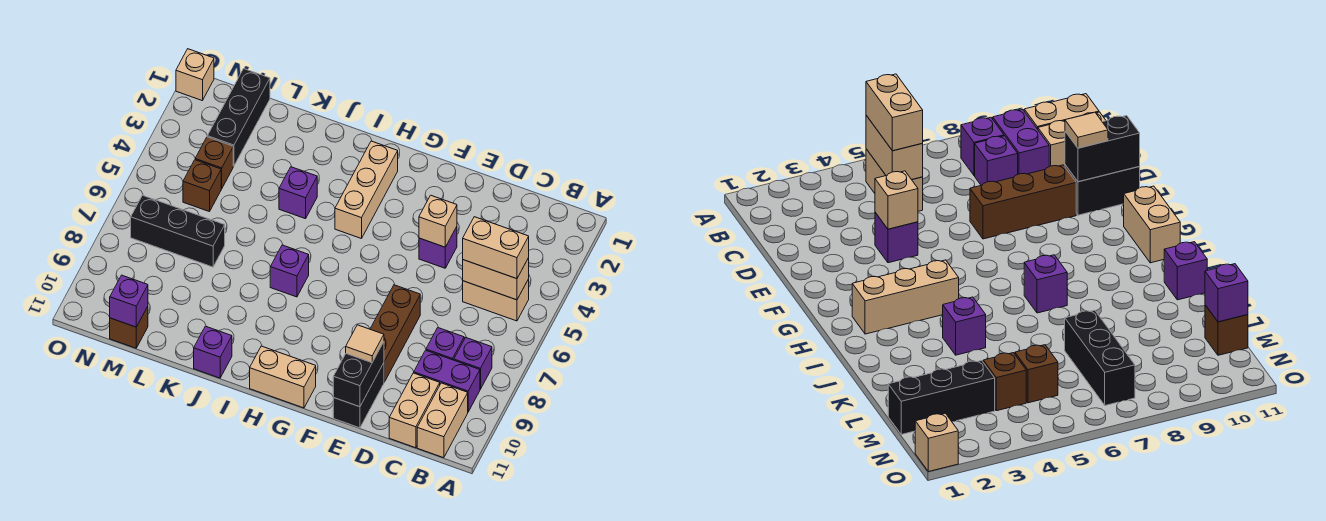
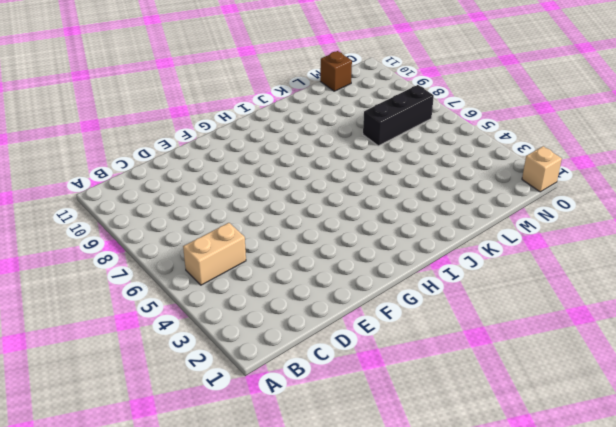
none -> purple 1x1 brick [454,338,492,389]
none -> purple 1x2 brick [414,350,480,412]
none -> tan 1x2 brick [417,383,468,458]

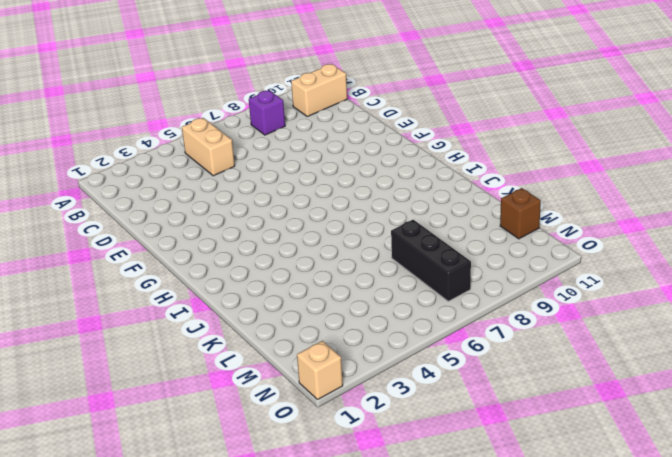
none -> purple 1x2 brick [414,350,480,412]
none -> purple 1x1 brick [426,328,464,360]
none -> tan 1x2 brick [389,373,440,448]

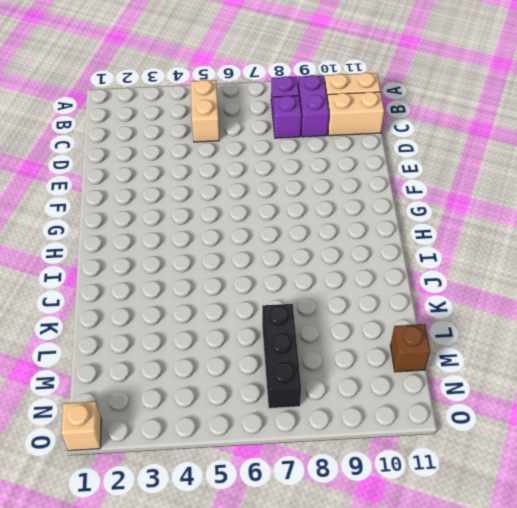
none -> purple 1x1 brick [419,227,457,268]
none -> brown 1x3 brick [370,285,420,382]
none -> black 1x2 brick [333,363,384,428]

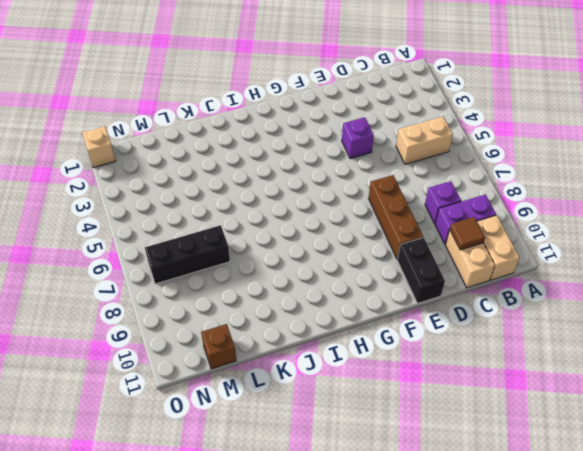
brown 1x1 tile [450,217,485,250] -> none
none -> purple 1x1 brick [454,338,492,389]
none -> tan 1x2 brick [250,346,316,408]
none -> tan 1x3 brick [335,141,398,239]

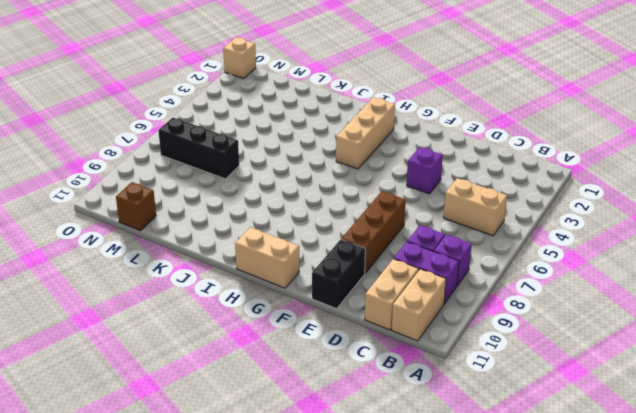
none -> purple 1x1 brick [270,245,309,297]
none -> purple 1x1 brick [279,167,317,219]
none -> purple 1x1 brick [194,326,232,378]

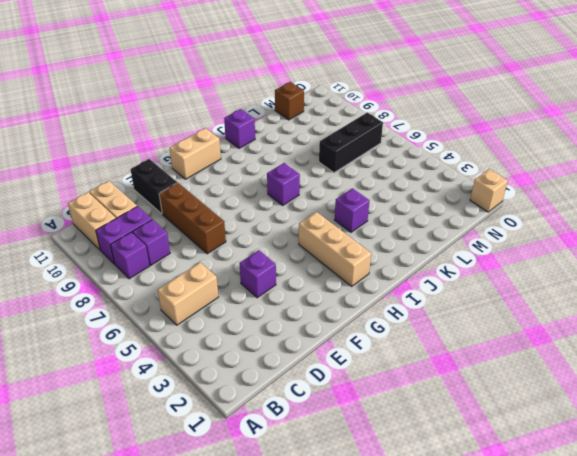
none -> black 1x3 brick [207,69,270,166]
none -> brown 1x1 brick [195,137,233,189]
none -> brown 1x1 brick [183,160,221,212]

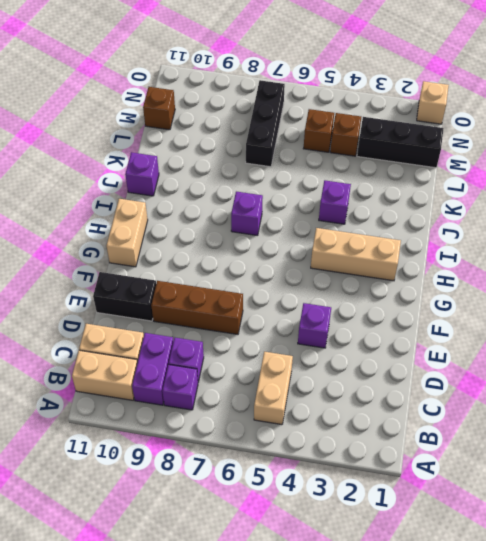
none -> tan 1x2 brick [463,258,529,300]
none -> tan 1x1 brick [419,195,457,247]
none -> black 1x2 brick [333,342,384,407]

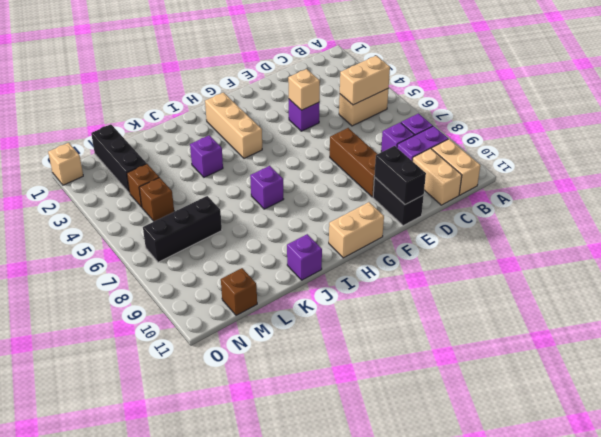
none -> purple 1x1 brick [110,275,148,327]
none -> tan 1x2 brick [463,217,529,279]
none -> tan 1x1 tile [346,325,384,363]

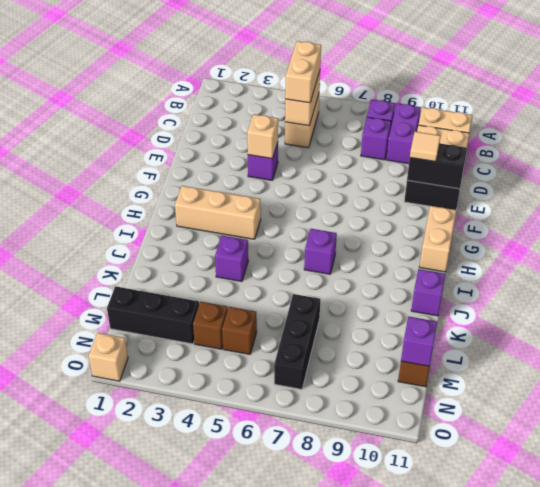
none -> brown 1x3 brick [370,285,420,382]

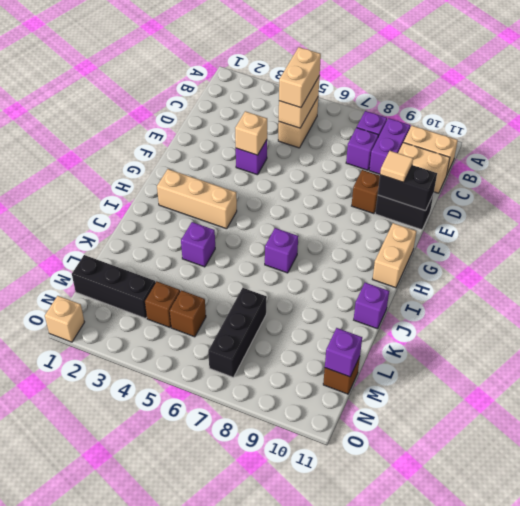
brown 1x1 brick [352,170,380,214] -> brown 1x3 brick [370,285,420,382]

